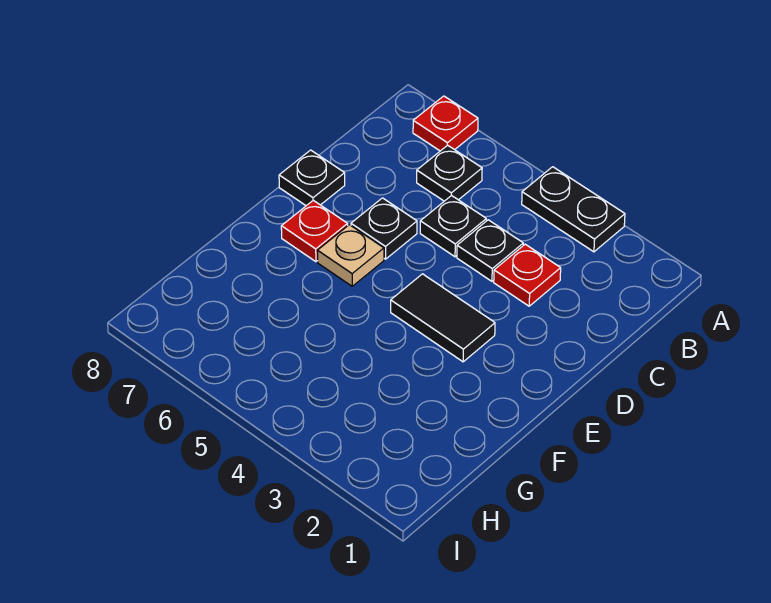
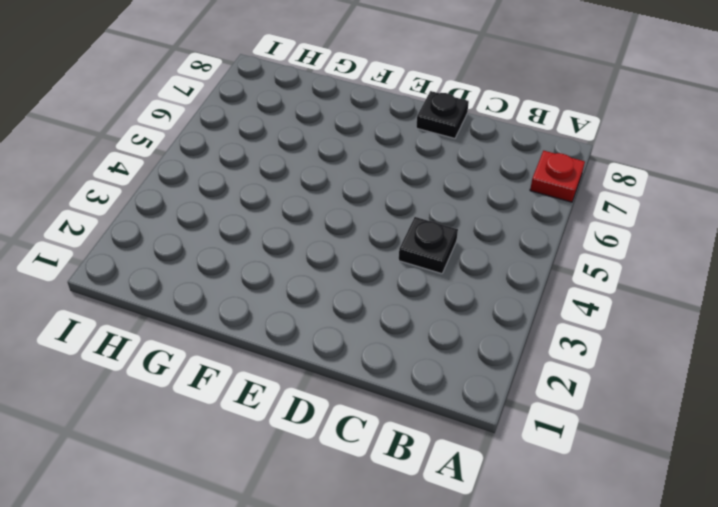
none -> black 1x2 plate [522,167,625,252]
none -> black 1x1 plate [417,145,482,201]

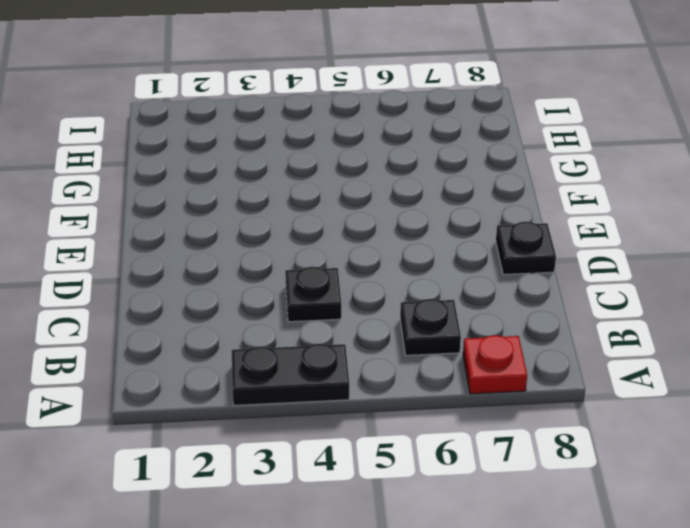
none -> red 1x1 plate [494,244,561,306]
none -> black 1x1 plate [420,195,486,257]

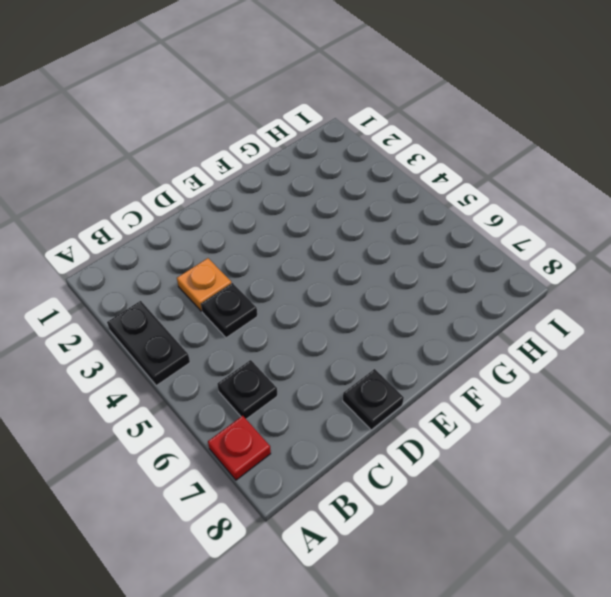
orange 1x1 plate [177,258,231,311] -> red 1x1 plate [494,244,561,306]
none -> black 1x1 plate [420,195,486,257]
none -> black 1x1 plate [351,198,417,259]

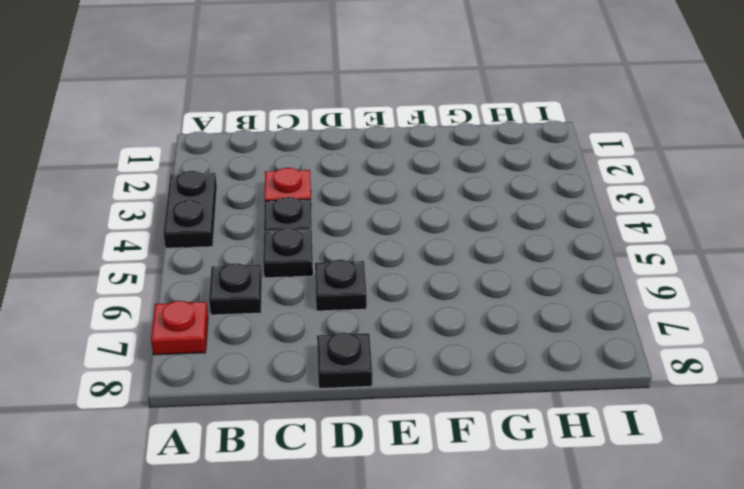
none -> black 1x2 tile [391,274,495,362]
none -> tan 1x1 plate [318,225,384,286]

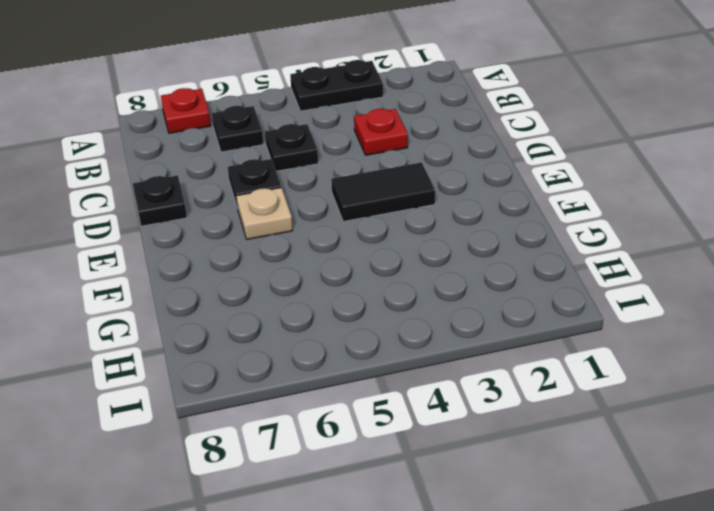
none -> black 1x1 plate [457,220,523,281]
none -> red 1x1 plate [281,200,348,262]

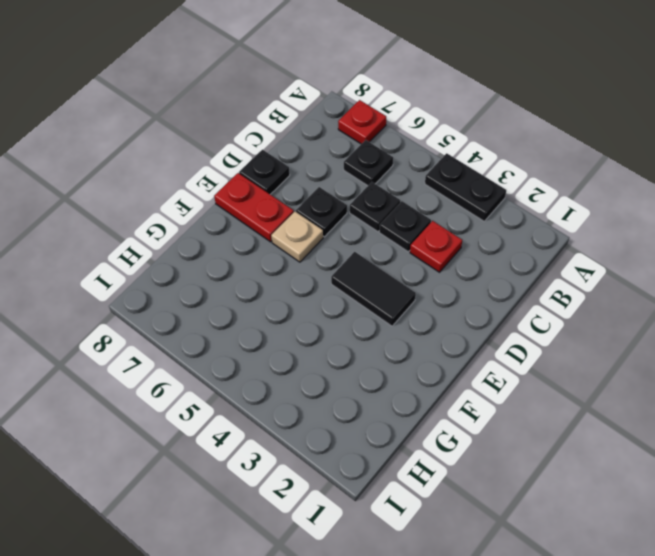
red 1x2 plate [214,173,294,242] -> red 1x1 plate [281,200,348,262]

